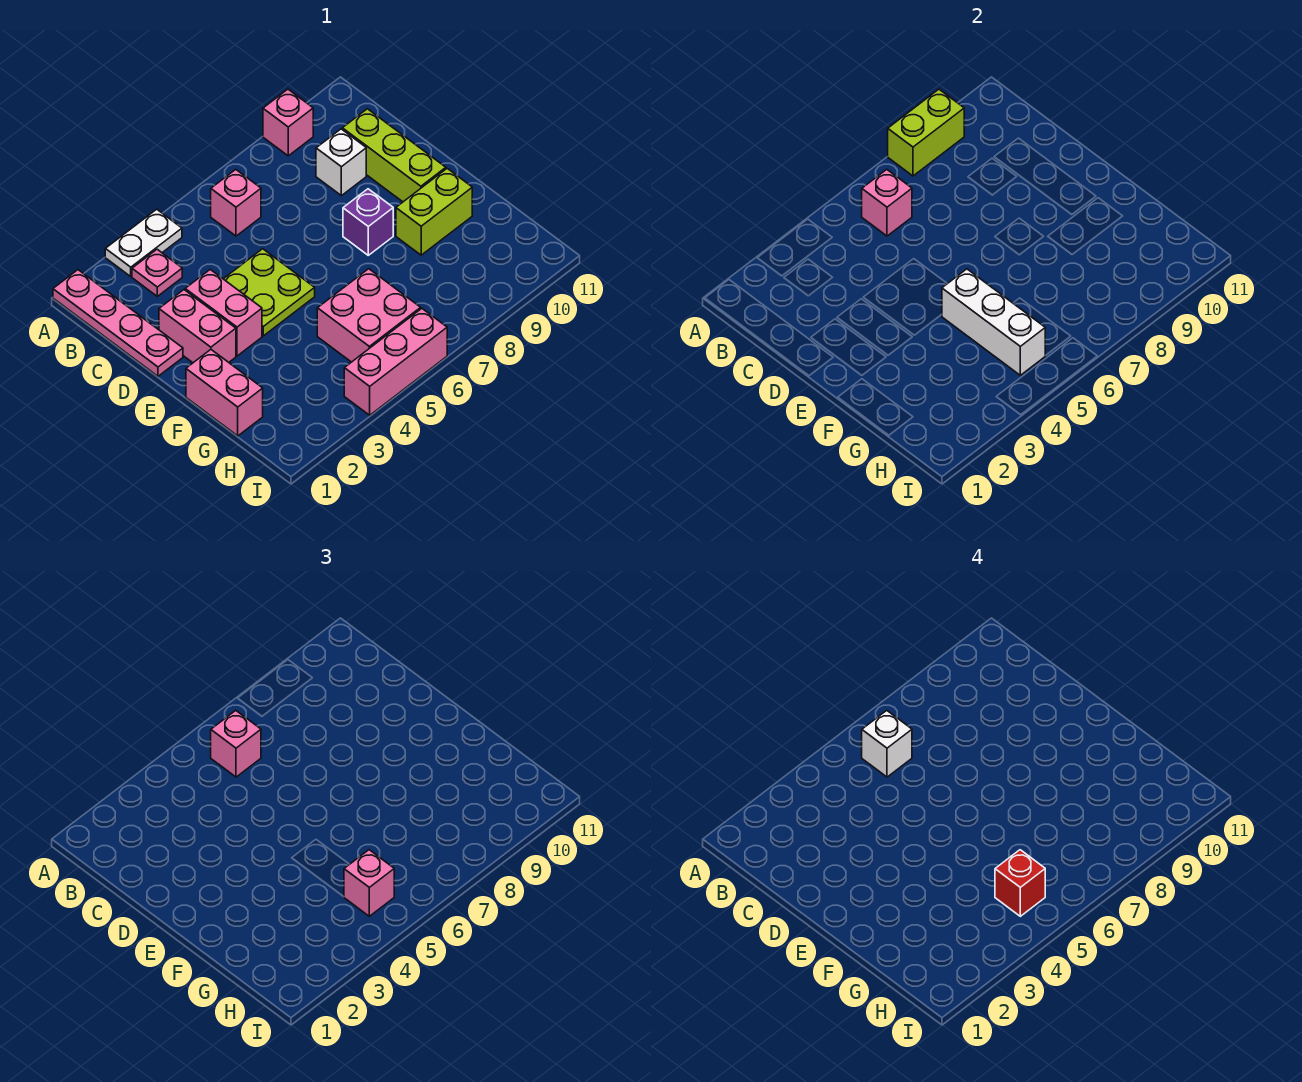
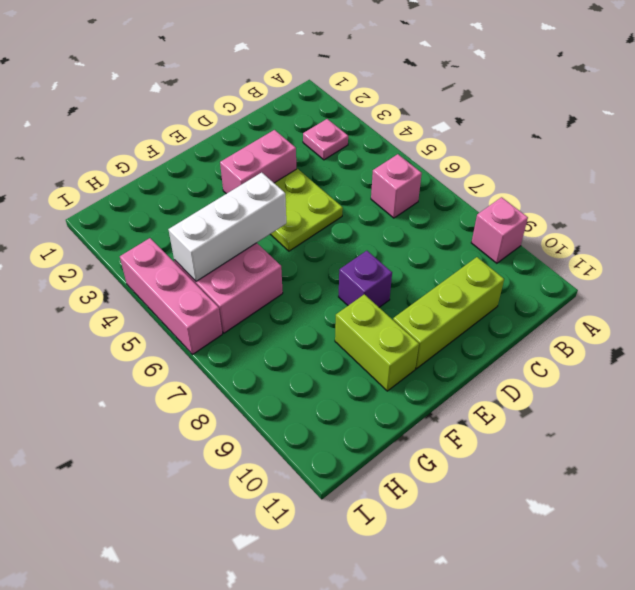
none -> pink 1x4 plate [53,270,183,376]
none -> white 1x2 plate [105,209,182,276]
none -> white 1x1 brick [316,129,366,196]

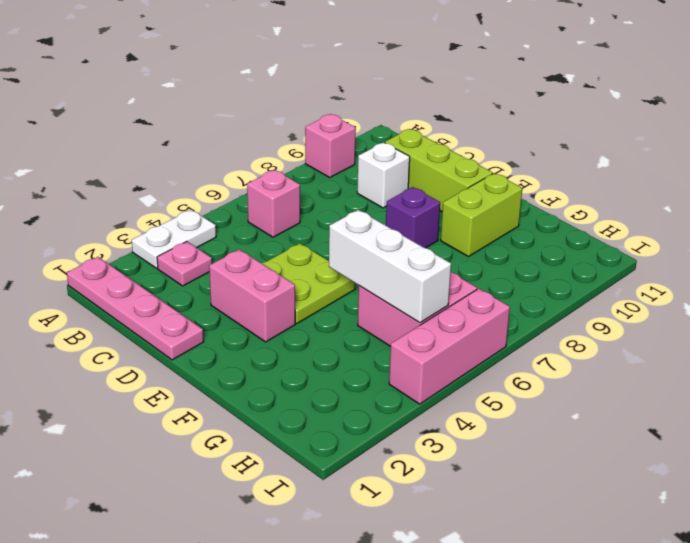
none -> pink 1x2 brick [159,290,236,363]
none -> pink 1x2 brick [186,350,263,436]
none -> lime 1x2 brick [888,89,964,176]

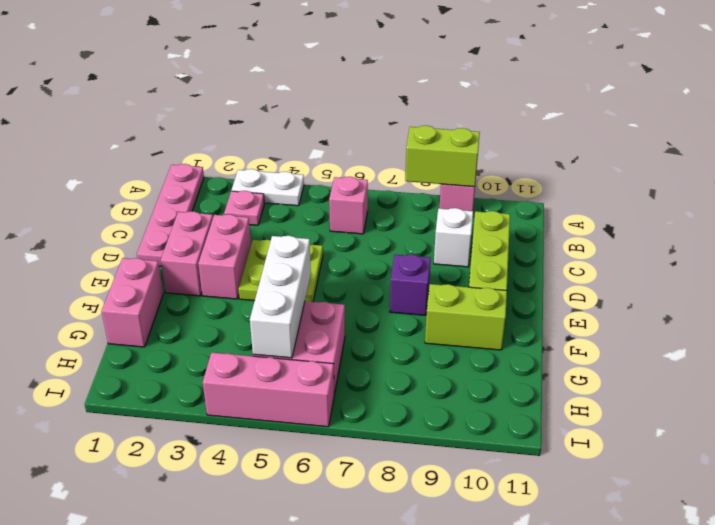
none -> pink 1x1 brick [862,169,912,236]
none -> pink 1x1 brick [211,710,261,777]
none -> pink 1x1 brick [344,850,394,916]

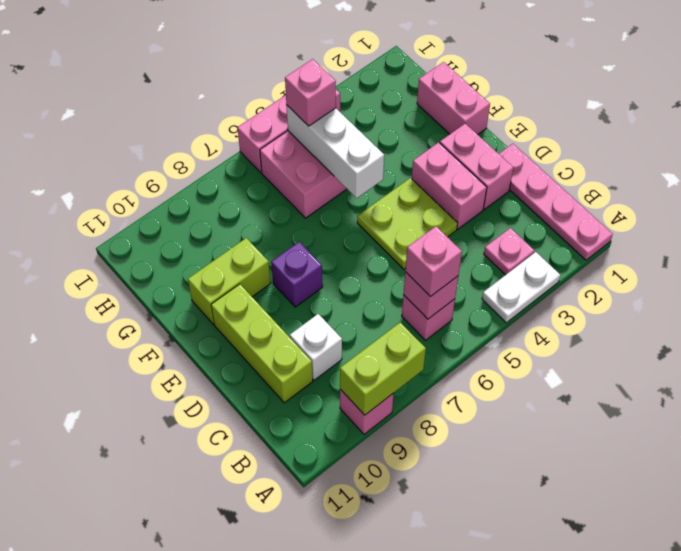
none -> white 1x1 brick [862,710,912,777]
none -> red 1x1 brick [995,850,1045,916]

